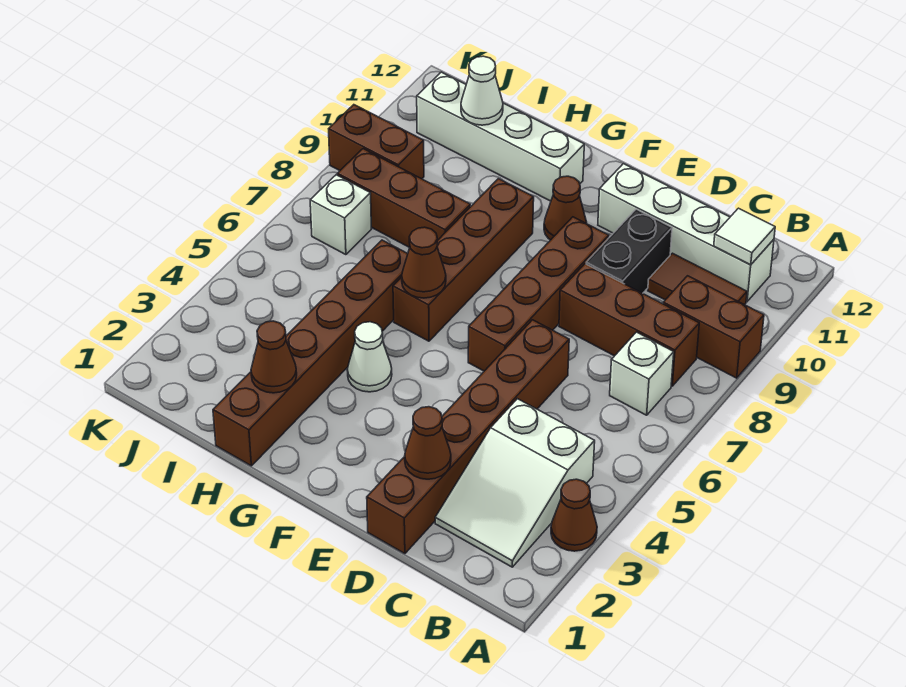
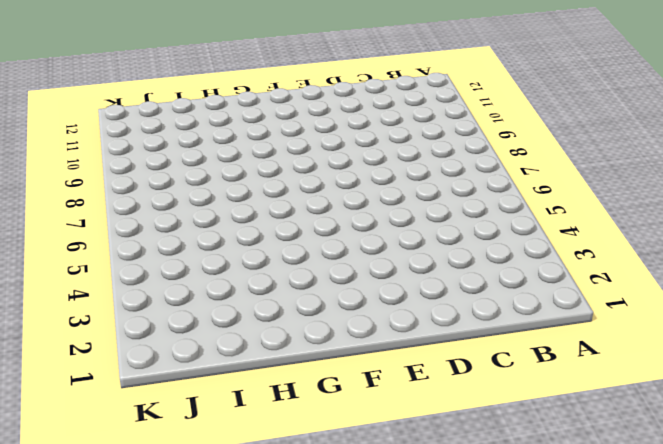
none -> brown 1x1 cone [551,479,597,551]
none -> brown 1x2 brick [663,276,764,378]
none -> white 2x3 slope [435,399,595,567]

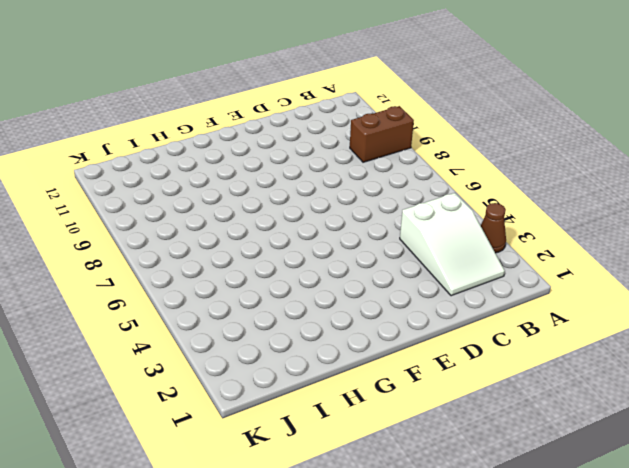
none -> white 1x1 brick [610,332,674,415]
none -> brown 1x3 brick [559,264,699,386]
none -> brown 1x2 tile [648,253,747,305]

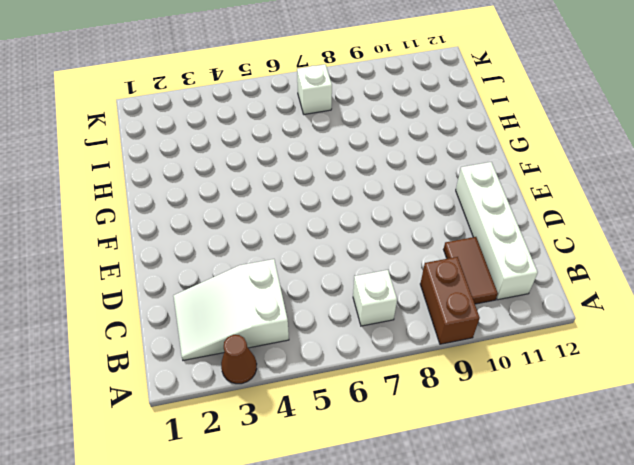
none -> brown 1x3 brick [559,264,699,386]
none -> brown 1x6 brick [367,320,569,554]
none -> black 1x2 brick [586,209,672,293]

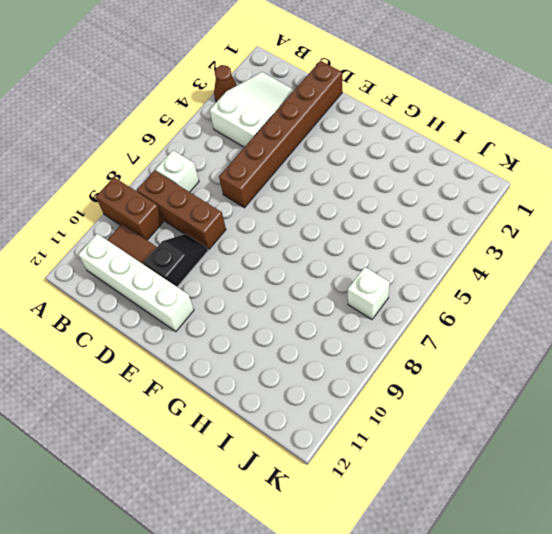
black 1x2 slope [144,234,208,287] -> black 1x2 brick [586,209,672,293]
none -> brown 1x4 brick [468,217,609,371]
none -> brown 1x1 cone [544,176,587,240]
none -> white 1x1 cone [347,322,392,392]

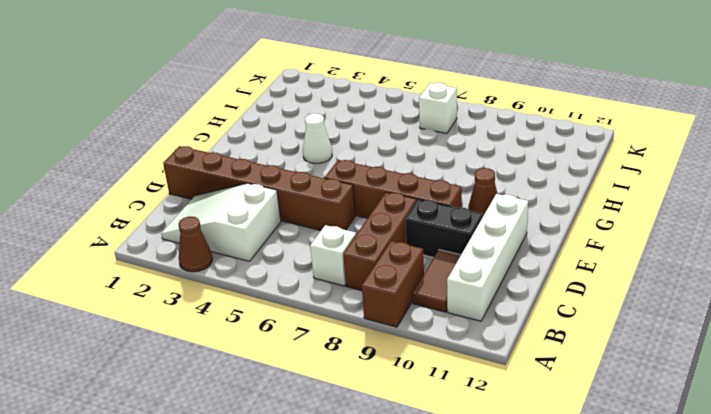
none -> brown 1x4 brick [393,179,534,341]
none -> white 1x4 brick [417,72,584,201]
none -> brown 1x6 brick [213,240,408,466]

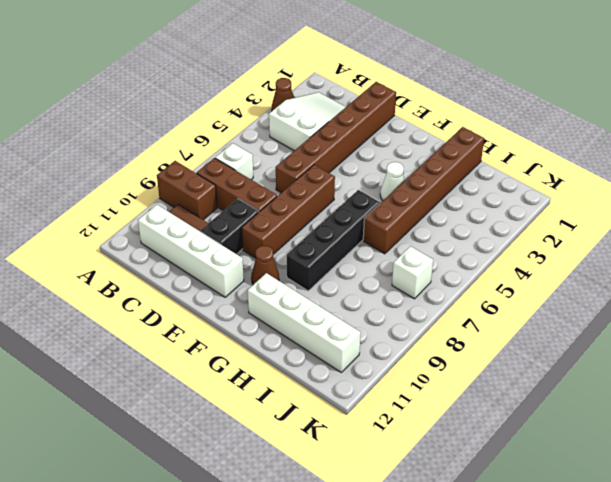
black 1x4 brick [287,190,380,291] -> brown 1x4 brick [393,179,534,341]
none -> brown 1x3 brick [337,149,470,248]
none -> brown 1x2 brick [329,105,424,179]
none -> white 1x1 tile [714,208,775,265]

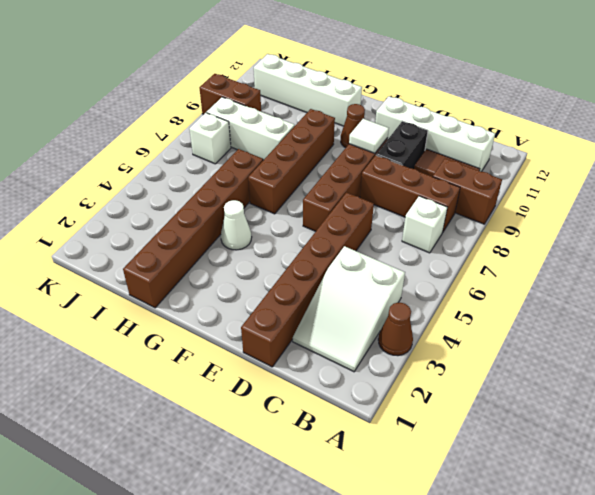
white 1x1 tile [349,119,389,153] -> white 1x1 tile moved to [714,208,775,265]
white 1x3 brick [207,97,295,160] -> brown 1x3 brick [337,149,470,248]
none -> brown 1x1 cone [405,407,451,479]
none -> brown 1x1 cone [402,227,446,298]
none -> brown 1x1 cone [251,321,297,393]

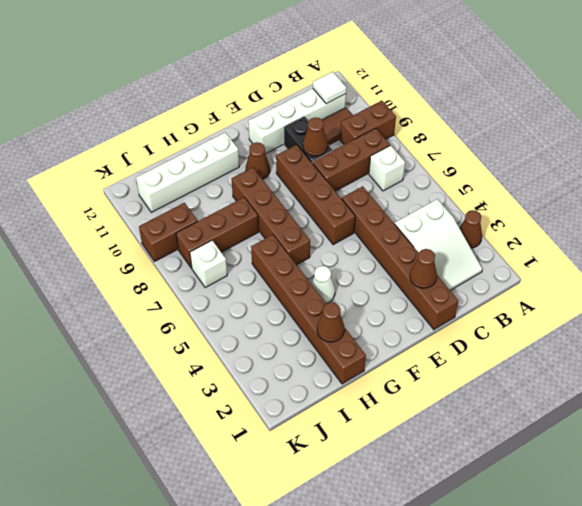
brown 1x1 cone [303,118,328,156] -> brown 1x1 cone moved to [402,227,446,298]
none -> white 1x1 cone [461,56,503,125]

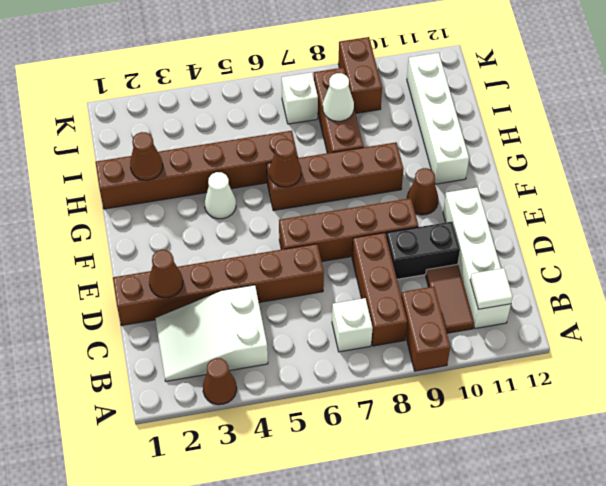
white 1x1 cone [323,73,354,121] -> white 1x1 cone moved to [461,56,503,125]

